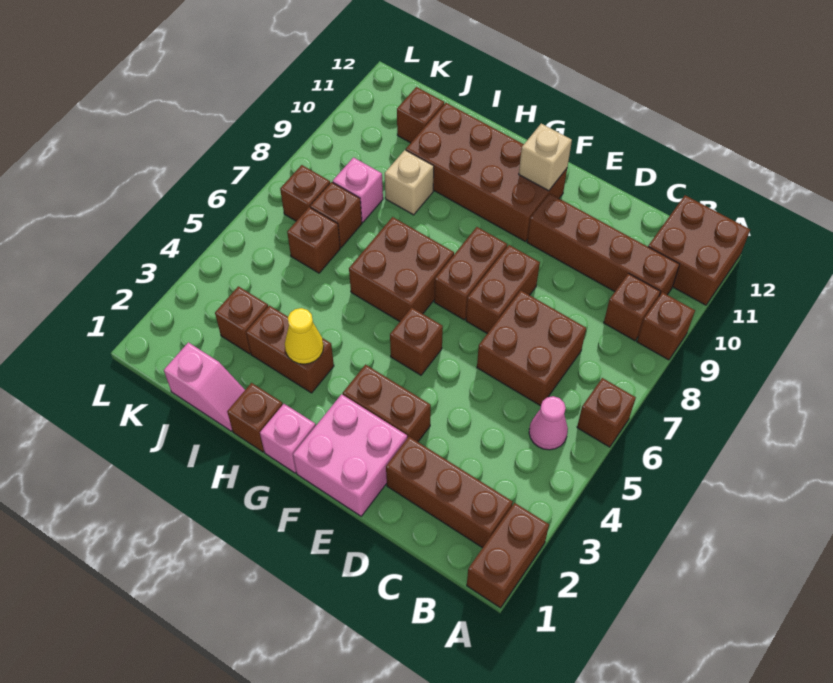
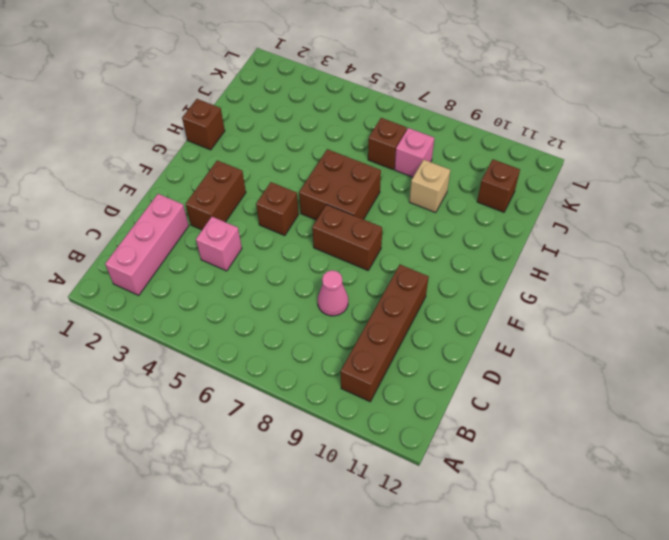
pink 1x3 brick [105,194,189,295] -> brown 1x3 brick [386,437,513,548]
pink 1x1 brick [196,217,242,271] -> pink 1x1 brick moved to [260,404,316,473]
pink 1x1 cone [318,270,348,316] -> pink 1x1 cone moved to [529,396,568,450]
none -> brown 1x2 brick [467,503,549,608]
none -> brown 1x1 brick [577,378,636,447]
none -> brown 1x1 brick [637,292,695,360]

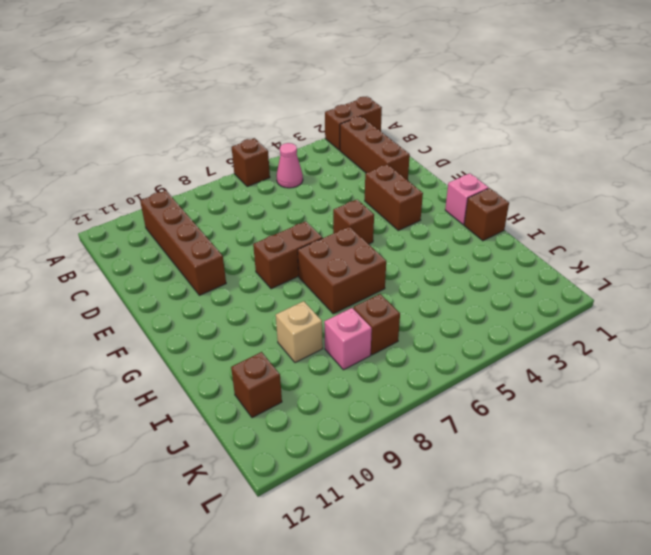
none -> brown 1x1 brick [637,292,695,360]
none -> brown 2x2 brick [648,195,750,305]
none -> brown 1x1 brick [604,273,661,341]

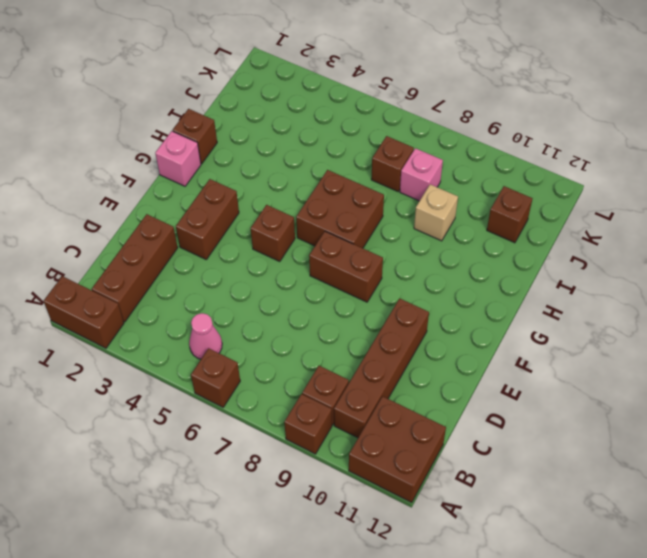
none -> brown 2x2 brick [477,291,586,406]
none -> pink 2x2 brick [293,394,407,516]
none -> brown 1x2 brick [466,245,540,334]

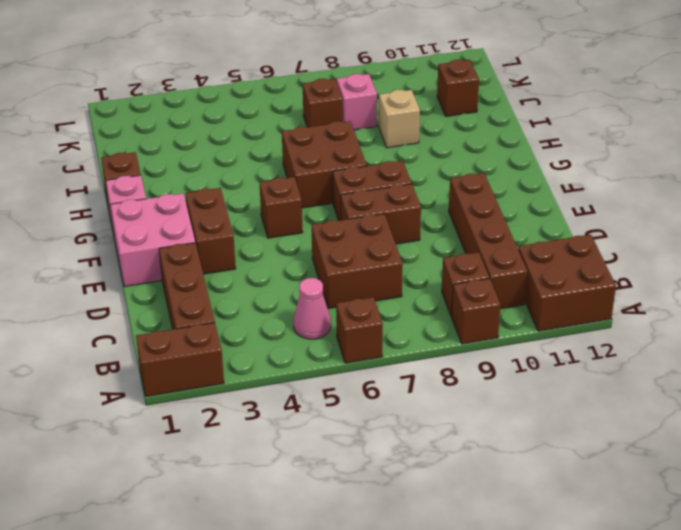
none -> brown 2x4 brick [406,103,567,242]
none -> brown 1x2 brick [246,305,334,393]
none -> pink 1x2 slope [164,342,245,431]

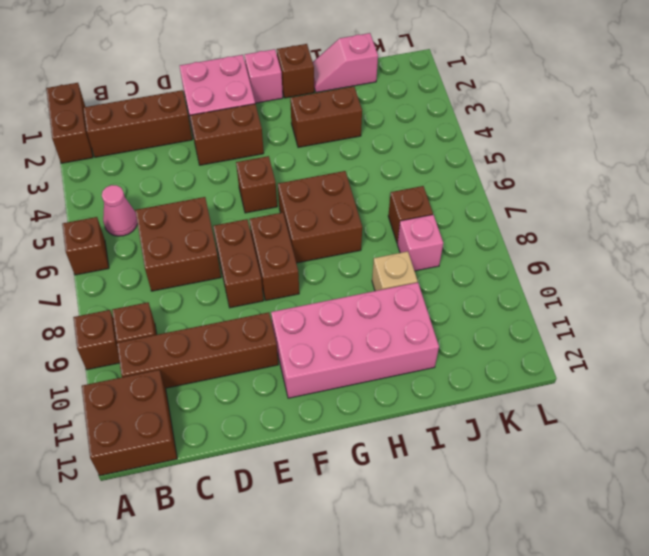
pink 2x4 brick [271,282,439,398] -> brown 2x4 brick [406,103,567,242]
none -> brown 1x1 brick [215,286,268,354]
none -> brown 1x1 brick [287,207,340,273]
none -> brown 1x1 brick [397,87,444,143]

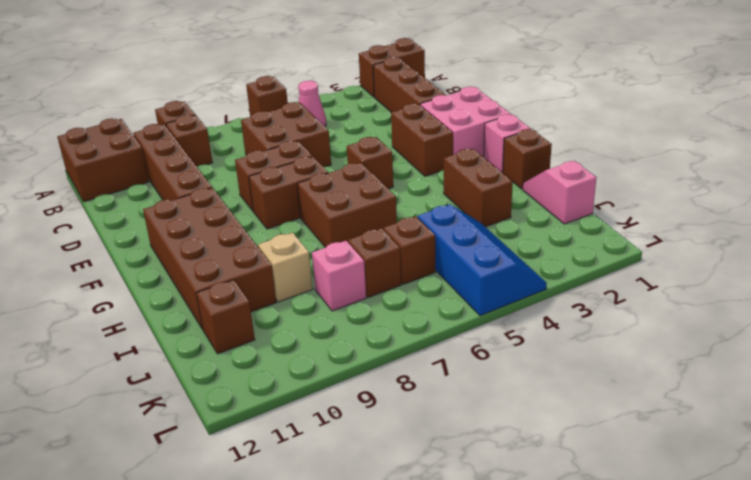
blue 2x3 slope [418,204,547,316] -> none
none -> brown 1x1 brick [215,286,268,354]
none -> brown 1x1 brick [280,165,330,221]
none -> tan 1x1 brick [519,124,572,191]

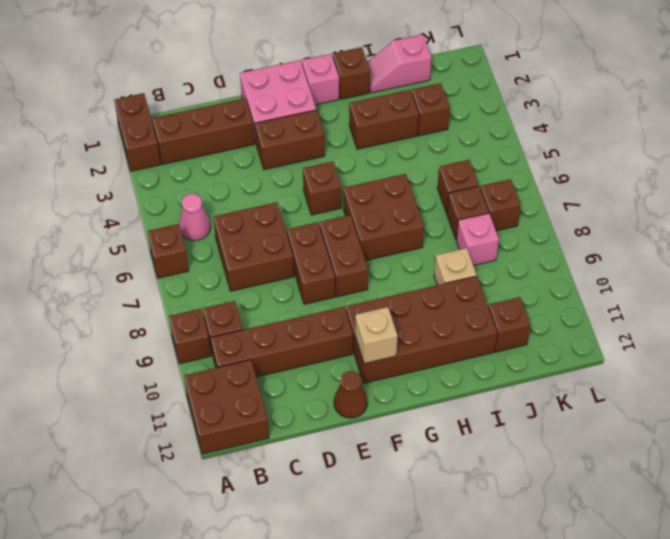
brown 1x1 cone [334,371,367,418] -> none
none -> yellow 1x1 cone [285,308,324,364]

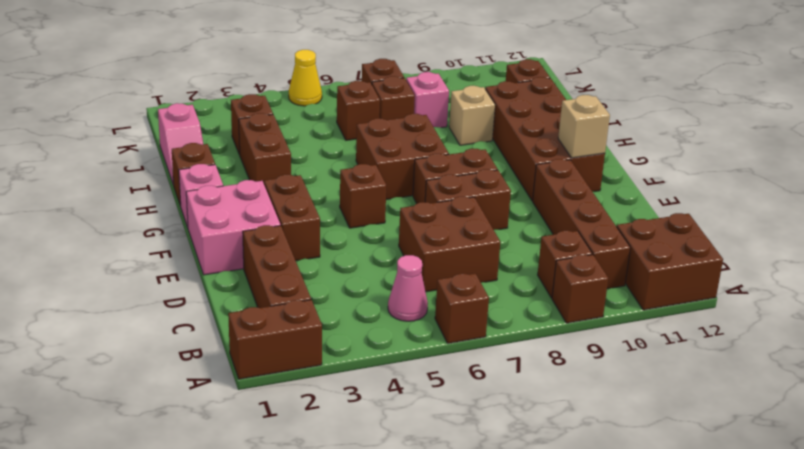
yellow 1x1 cone [289,50,322,106] -> yellow 1x1 cone moved to [285,308,324,364]

